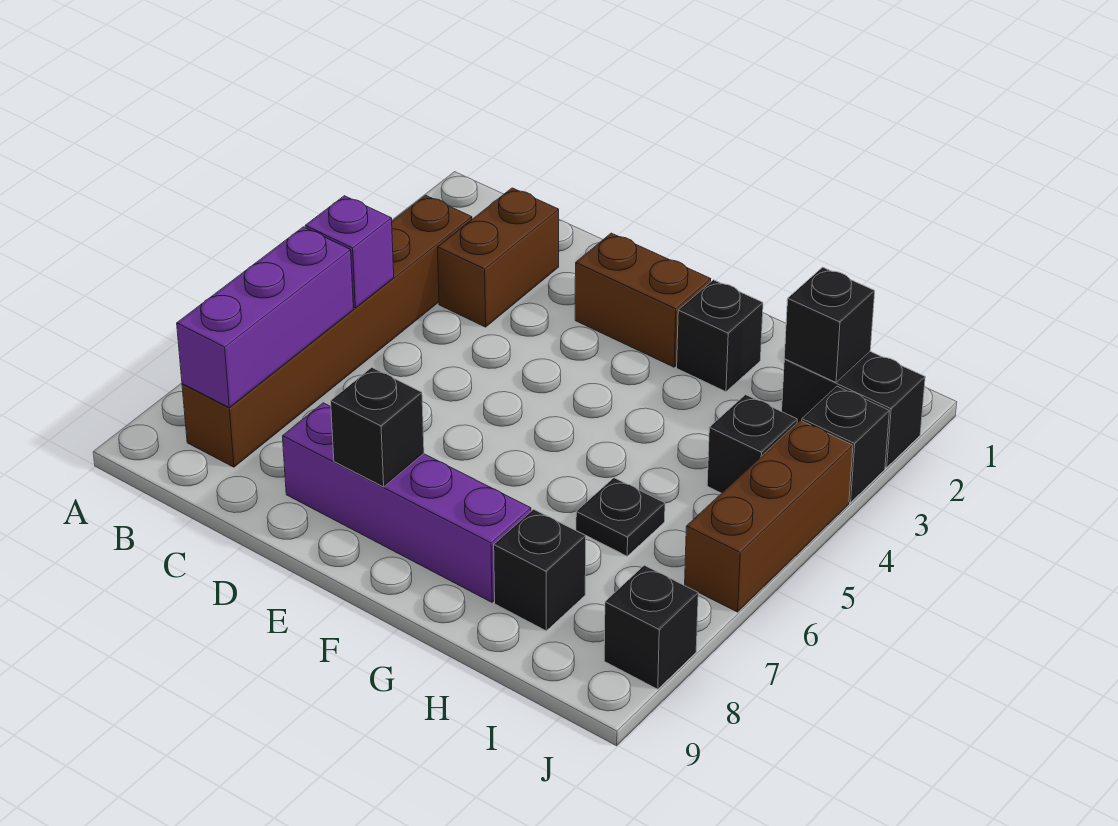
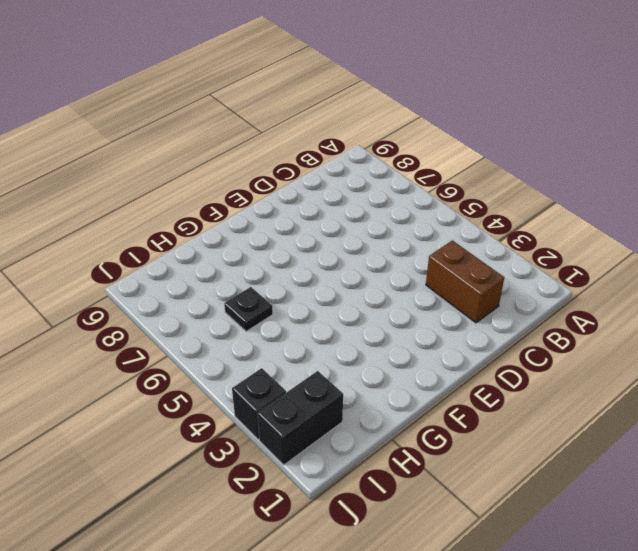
none -> brown 1x6 brick [182,195,472,467]
none -> purple 1x4 brick [283,403,531,602]
none -> brown 1x2 brick [575,233,711,367]

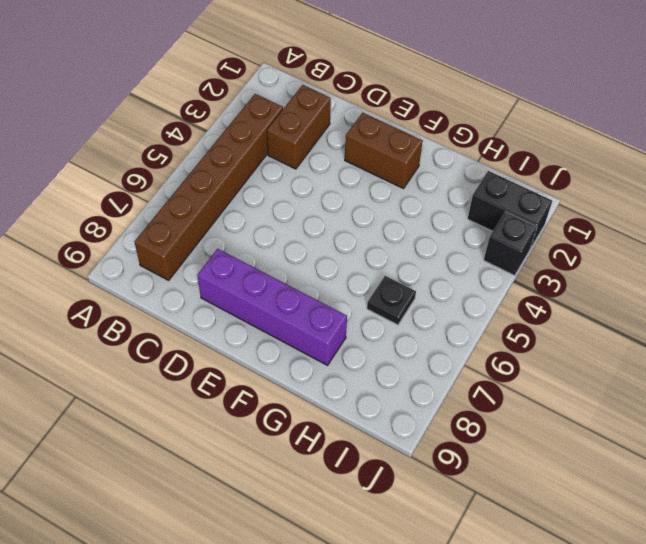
none -> black 1x1 brick [677,280,763,392]
none -> black 1x1 brick [494,509,586,631]
none -> black 1x1 brick [707,395,797,493]

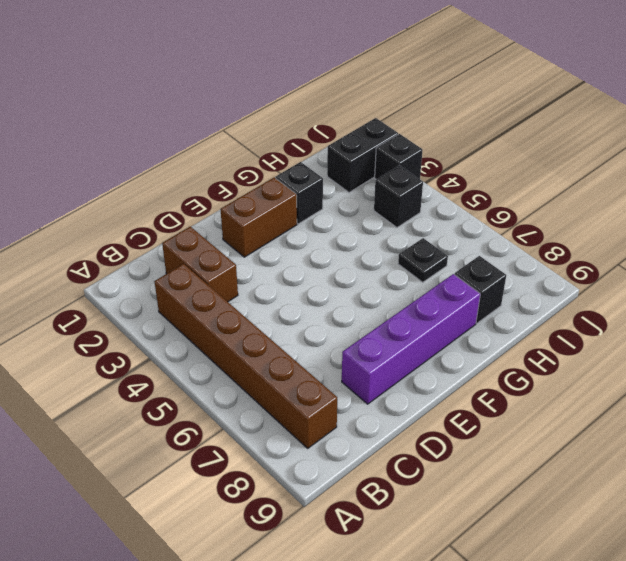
none -> brown 1x3 brick [685,421,853,612]
none -> black 1x1 brick [604,565,698,689]
none -> purple 1x1 brick [305,196,394,308]

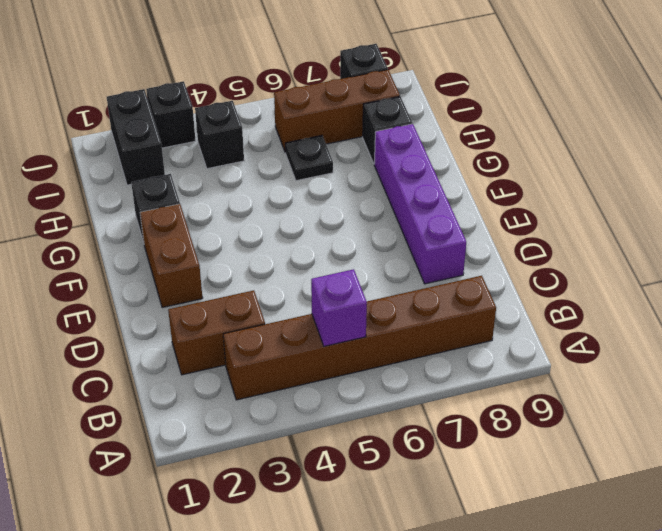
brown 1x3 brick [274,70,400,153] -> brown 1x3 brick moved to [685,421,853,612]
none -> purple 1x3 brick [177,227,353,407]
none -> black 1x1 brick [331,368,424,487]
none -> black 1x1 brick [784,267,875,382]

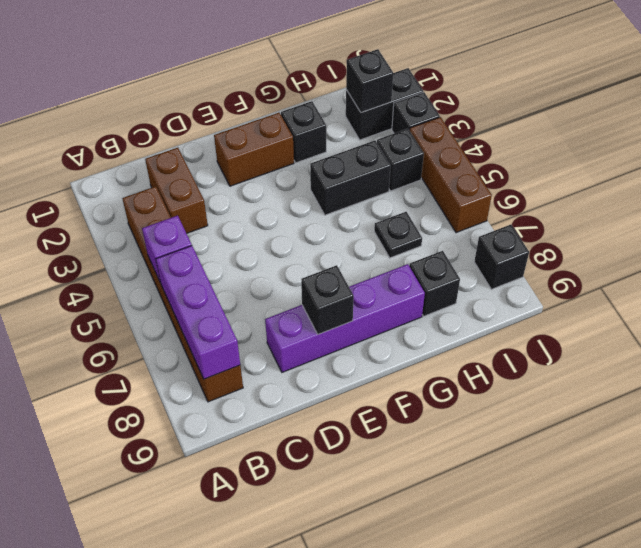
black 1x2 brick [310,141,391,215] -> none

